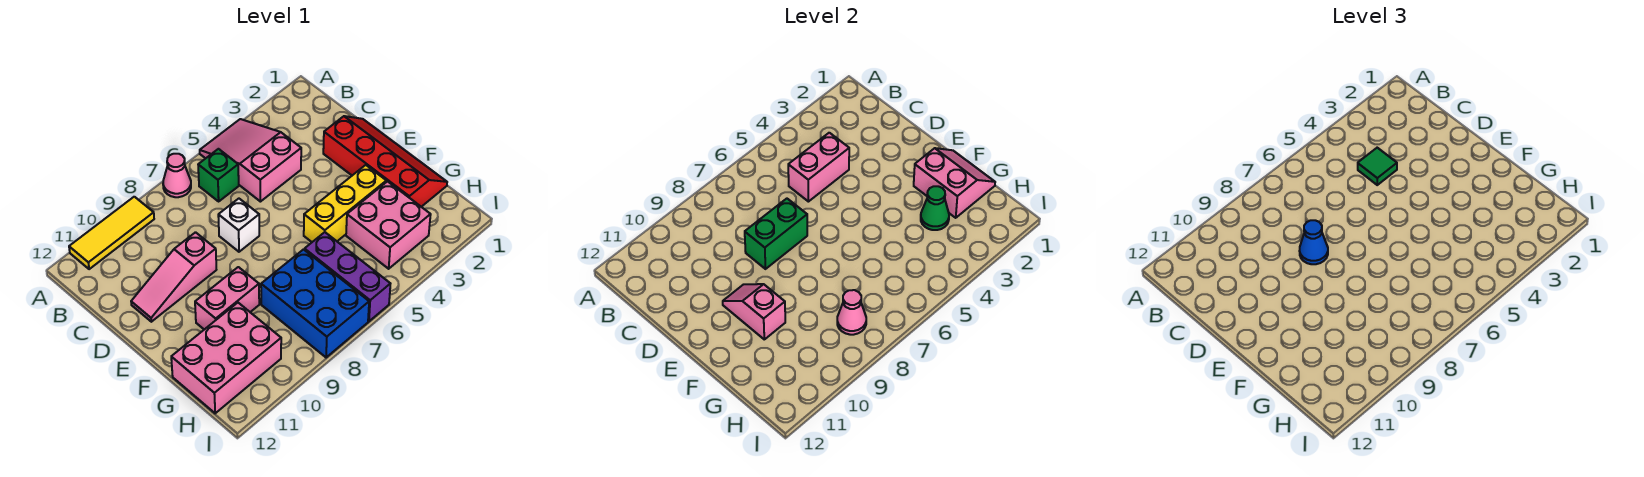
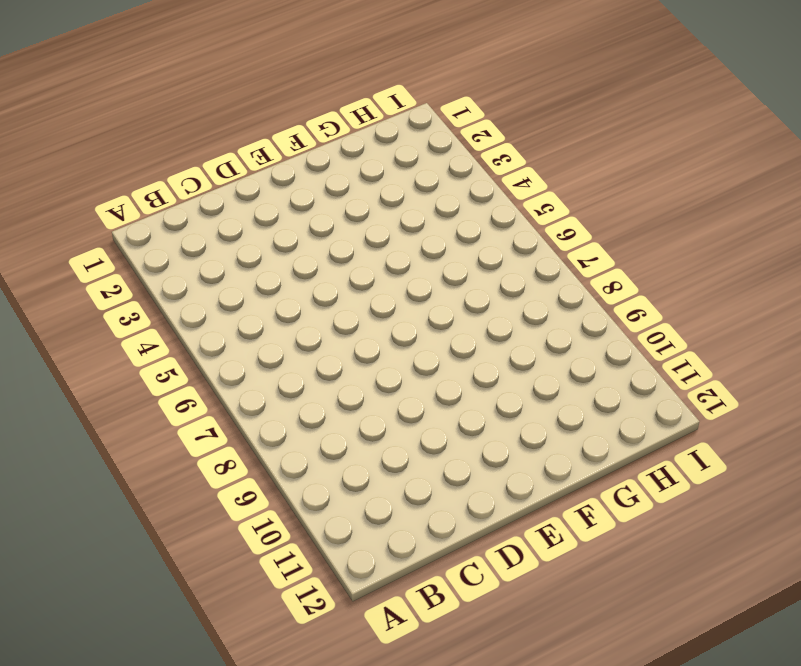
none -> pink 2x3 slope [200,119,301,202]
none -> pink 1x1 cone [163,154,191,197]
none -> yellow 1x3 tile [69,197,154,269]

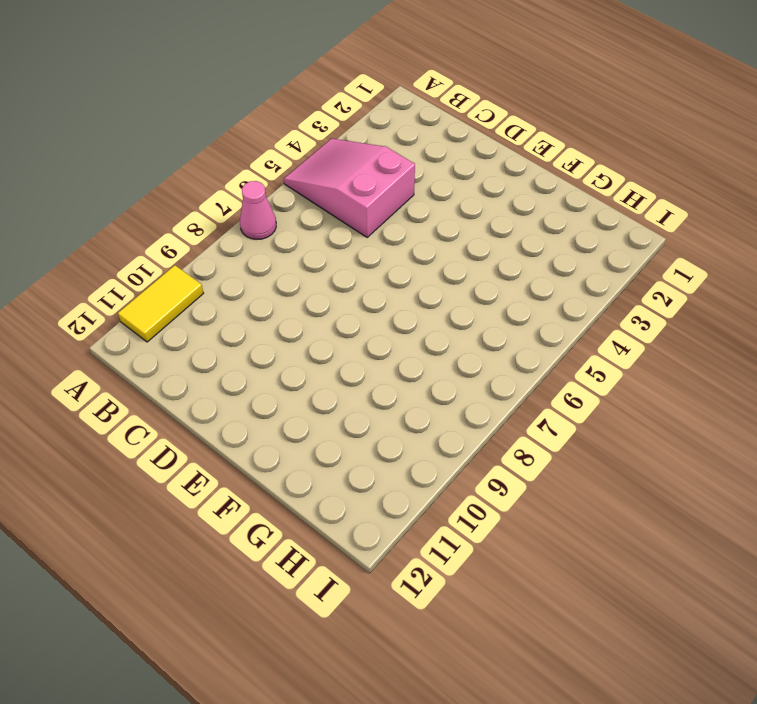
yellow 1x2 tile [118,265,204,342] -> yellow 1x3 tile [69,197,154,269]
none -> green 1x1 brick [198,149,239,201]
none -> red 2x4 slope [323,116,447,207]
none -> white 1x1 brick [218,199,259,252]

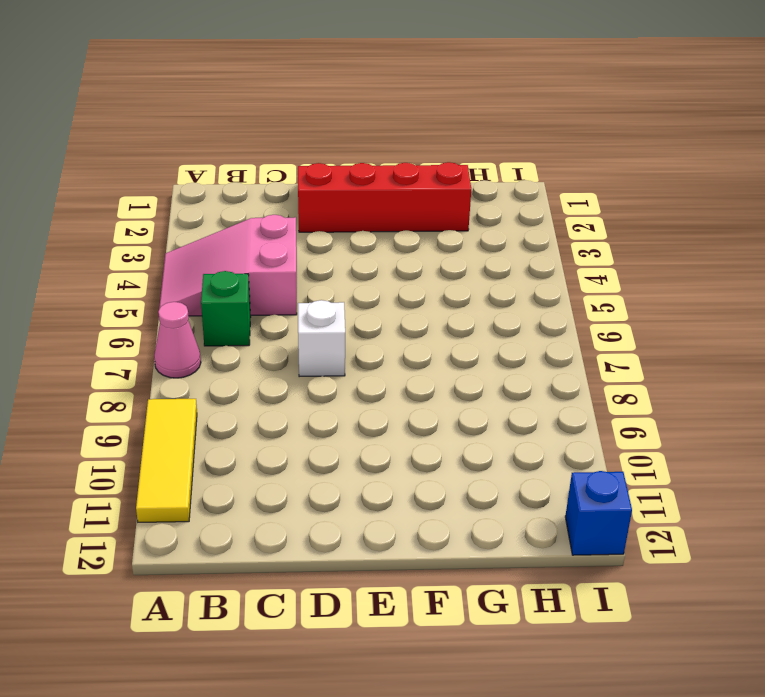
blue 1x1 brick [565,471,632,555] -> none
none -> pink 1x3 slope [131,232,216,322]
none -> yellow 1x3 brick [304,165,386,242]
none -> pink 1x2 brick [195,267,259,329]

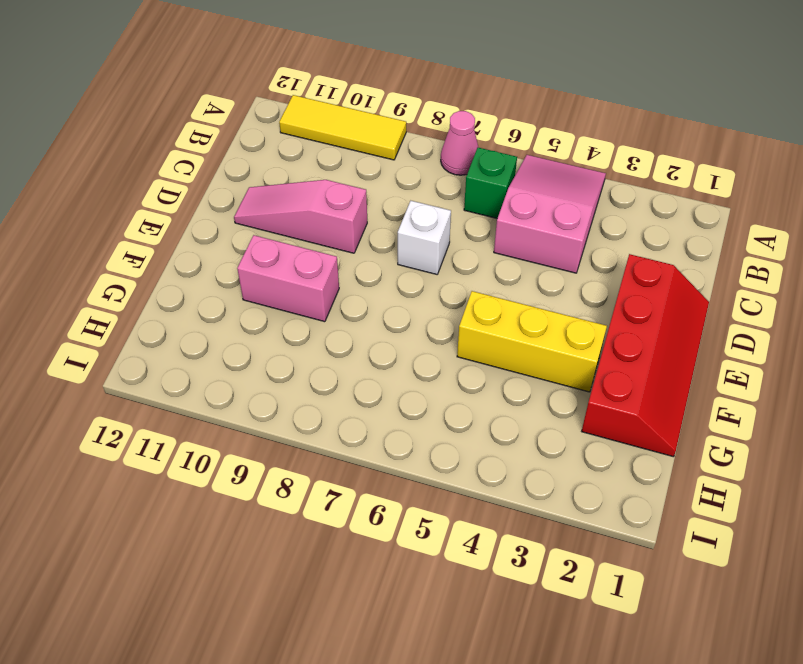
none -> pink 2x2 brick [346,182,431,269]
none -> purple 1x3 brick [305,232,390,321]
none -> blue 2x3 brick [261,250,369,357]

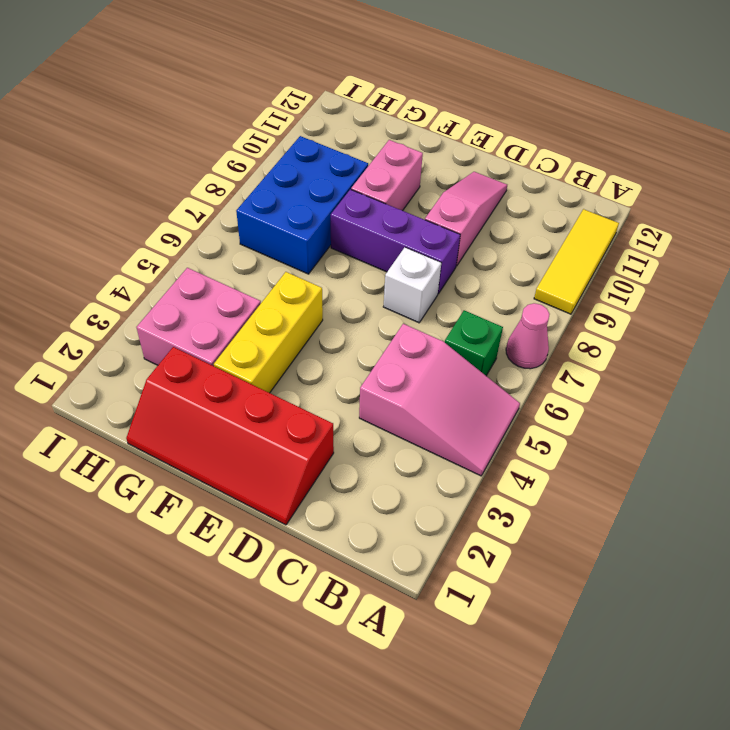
purple 1x3 brick [331,189,460,294] -> purple 1x3 brick moved to [305,232,390,321]
blue 2x3 brick [236,136,368,274] -> blue 2x3 brick turned to [261,250,369,357]
none -> pink 2x3 brick [171,303,281,413]
none -> pink 1x2 brick [788,133,849,202]
none -> green 1x2 brick [745,199,807,269]

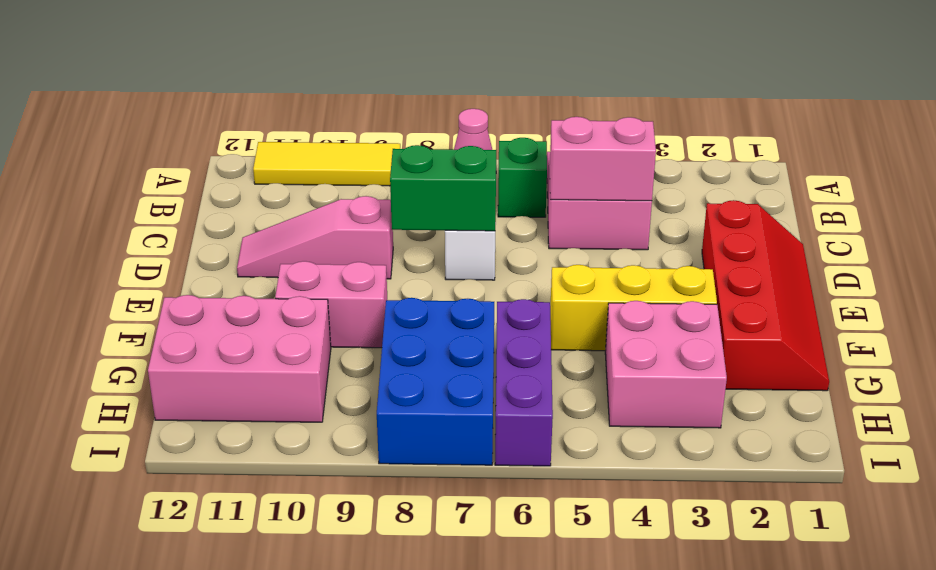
none -> pink 1x2 slope [723,284,785,339]
none -> pink 2x2 slope [914,148,995,218]
none -> green 1x1 cone [921,186,949,230]

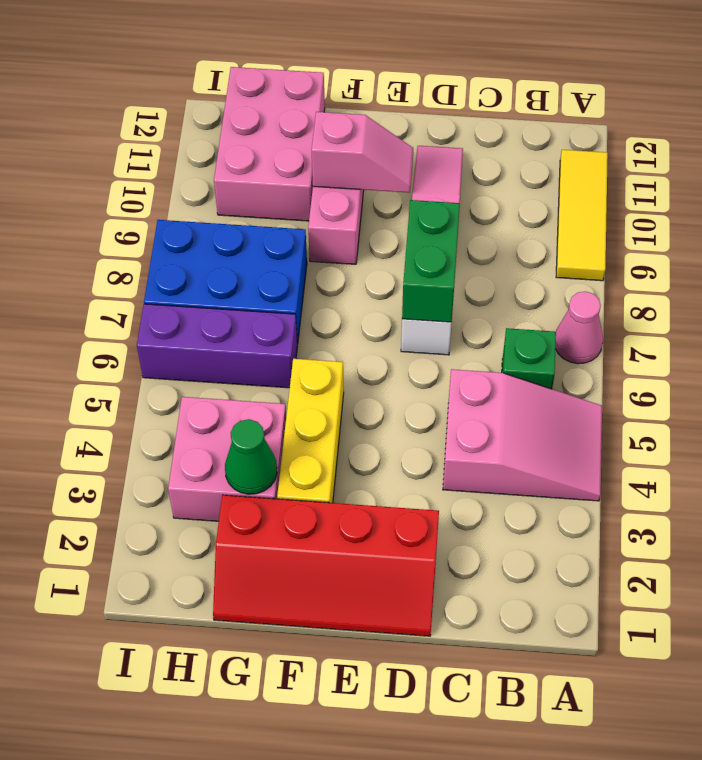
none -> pink 1x2 brick [788,133,849,202]
none -> pink 2x2 slope [914,148,995,218]
none -> pink 1x1 cone [837,290,866,335]

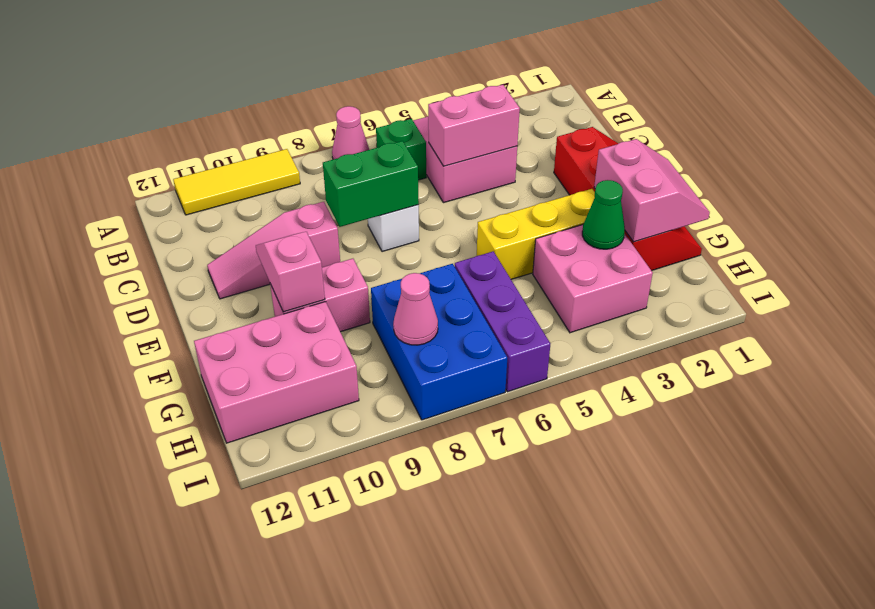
none -> green 1x1 tile [1358,148,1397,185]
none -> blue 1x1 cone [1300,220,1328,264]

